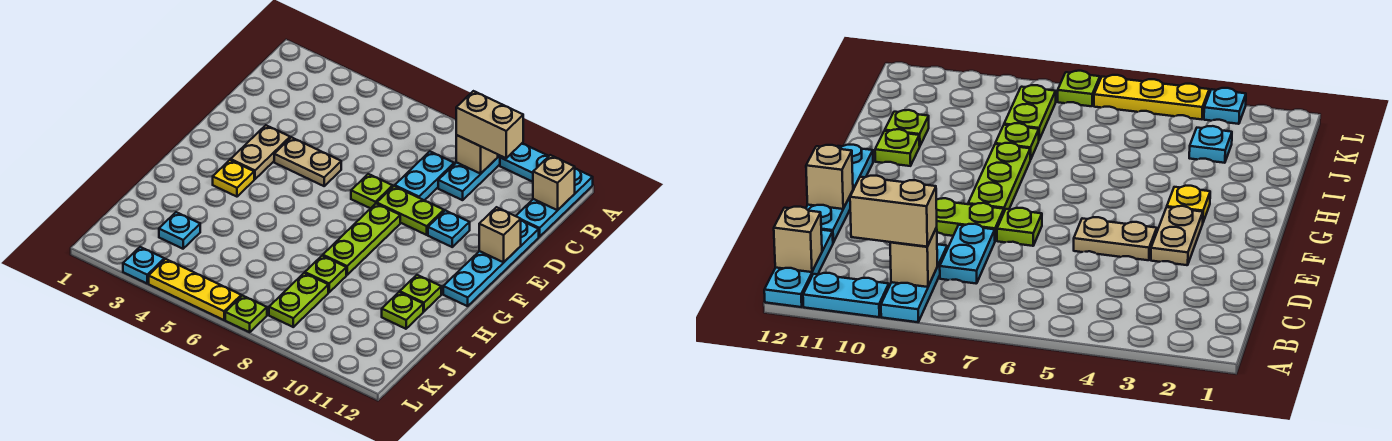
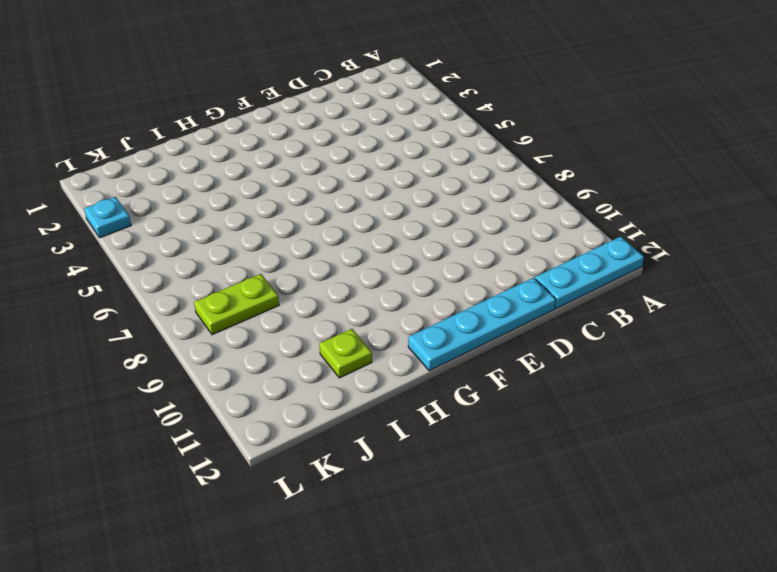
none -> cyan 1x3 plate [438,155,501,200]
none -> cyan 1x2 plate [500,143,549,182]
none -> cyan 1x2 plate [395,151,454,200]

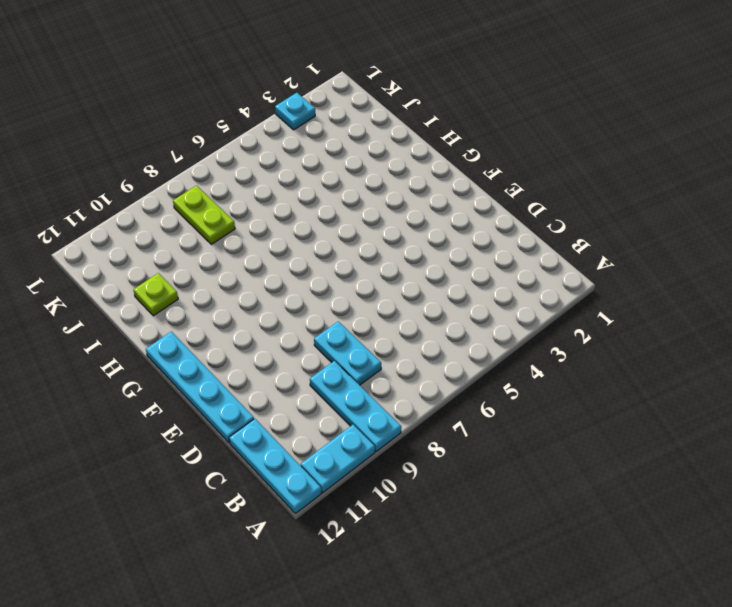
none -> tan 1x2 plate [231,125,290,179]
none -> tan 1x2 plate [274,137,341,186]
none -> lime 1x1 plate [351,174,393,208]

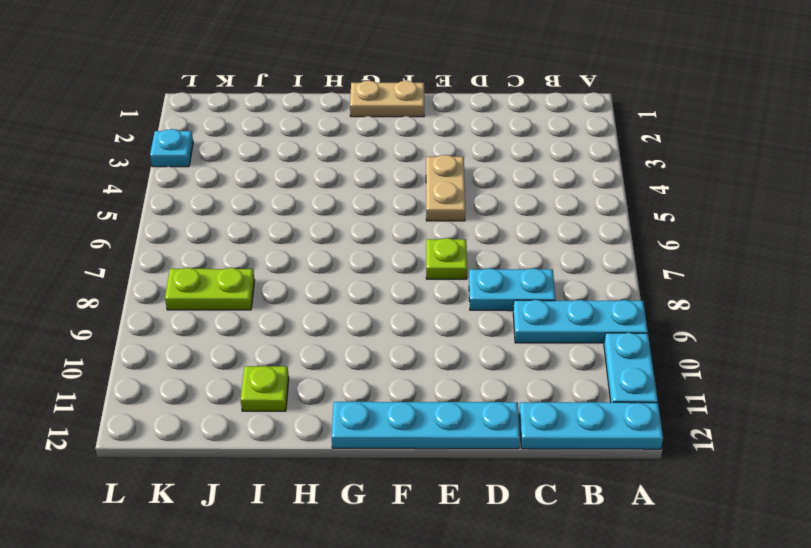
tan 1x2 plate [350,81,424,117] -> tan 1x2 plate moved to [231,125,290,179]
none -> lime 1x2 plate [377,186,444,235]
none -> cyan 1x1 plate [428,210,470,247]
none -> lime 1x3 plate [323,203,400,275]

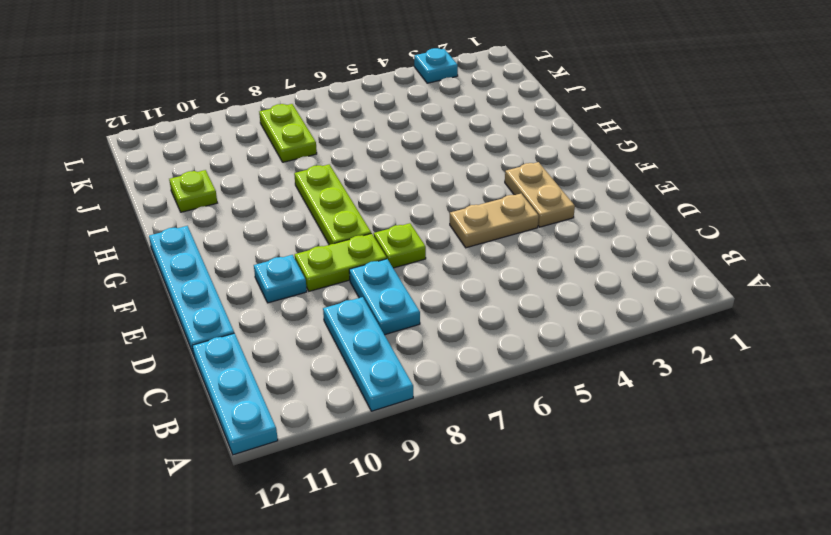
none -> cyan 1x2 plate [500,143,549,182]
none -> yellow 1x1 plate [213,160,254,197]
none -> lime 1x1 plate [400,275,441,311]

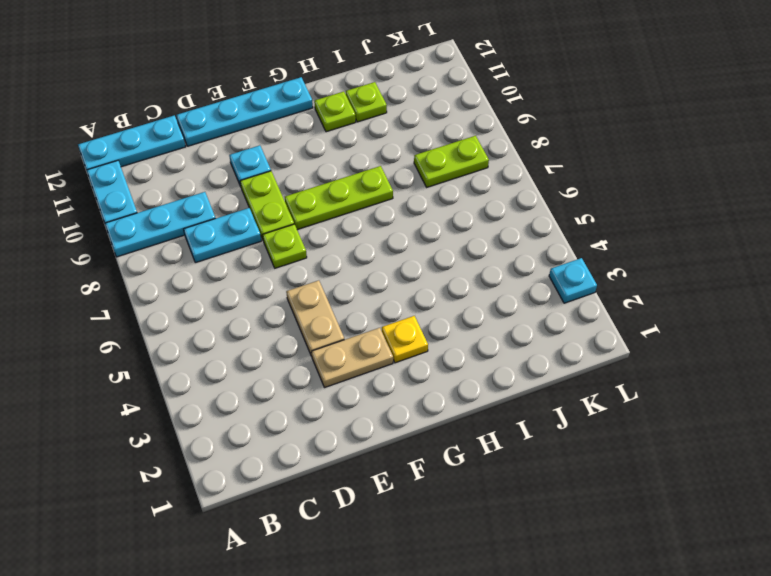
none -> lime 1x1 plate [305,256,346,292]
none -> cyan 1x1 plate [159,212,200,249]
none -> yellow 1x3 plate [149,259,241,320]

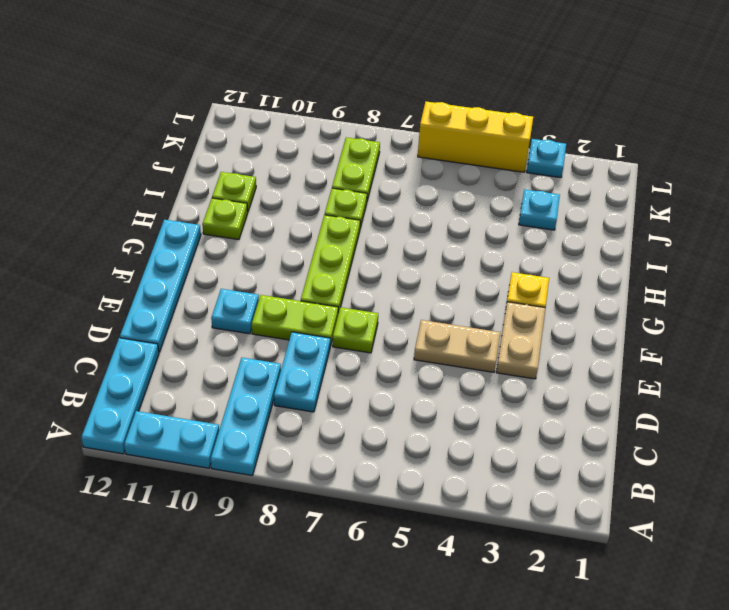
yellow 1x3 brick [418,102,533,172] -> yellow 1x3 plate [149,259,241,320]
none -> lime 1x1 plate [225,296,267,332]
none -> tan 1x1 brick [456,135,498,174]
none -> tan 1x1 brick [533,155,575,210]

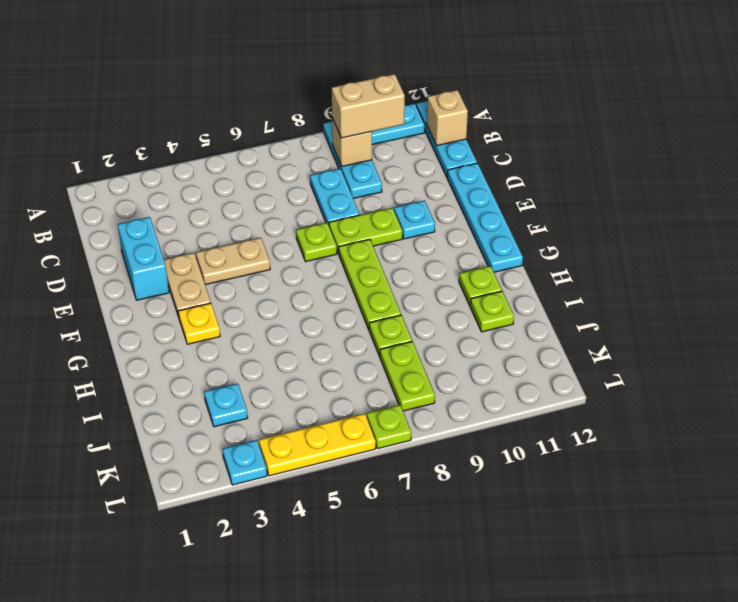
cyan 1x2 brick [118,217,169,300] -> none
none -> tan 1x1 brick [479,207,521,262]

